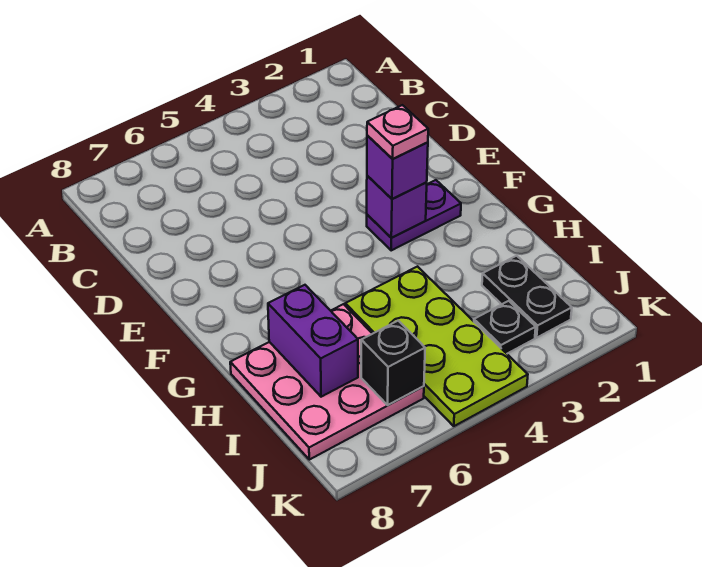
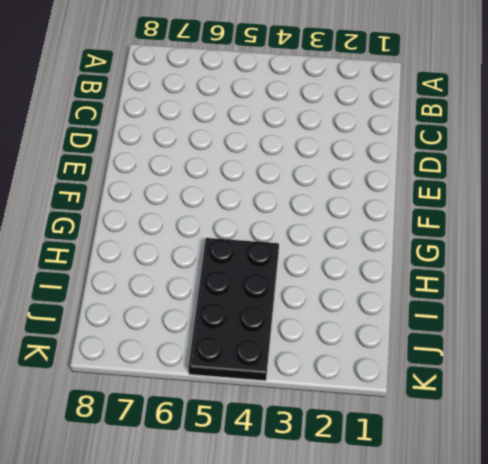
black 2x4 plate [188,238,279,381] -> lime 2x4 plate [345,267,528,426]
none -> purple 1x2 plate [367,180,461,250]
none -> pink 3x3 plate [230,304,424,460]

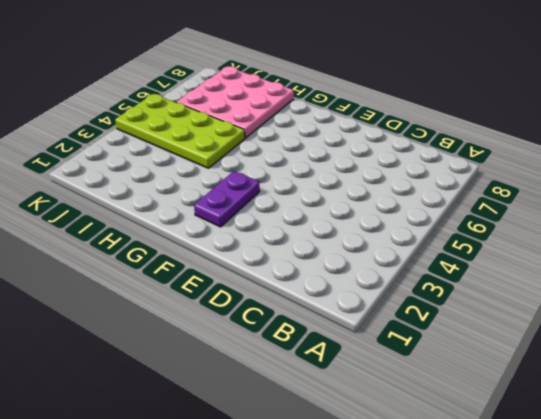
none -> black 1x2 plate [482,256,572,338]
none -> black 1x1 plate [474,301,536,354]

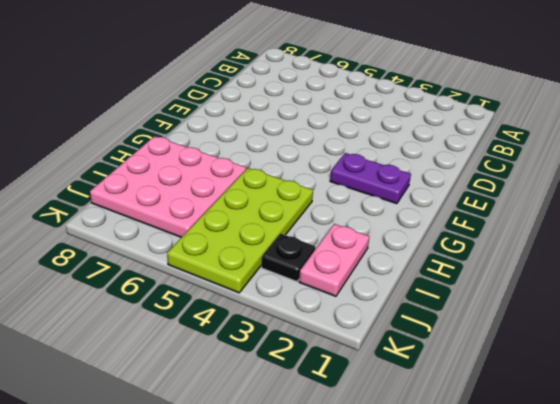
pink 1x2 plate [299,224,369,296] -> black 1x2 plate [482,256,572,338]
none -> purple 1x1 brick [367,176,427,238]
none -> purple 1x2 brick [268,285,358,397]

